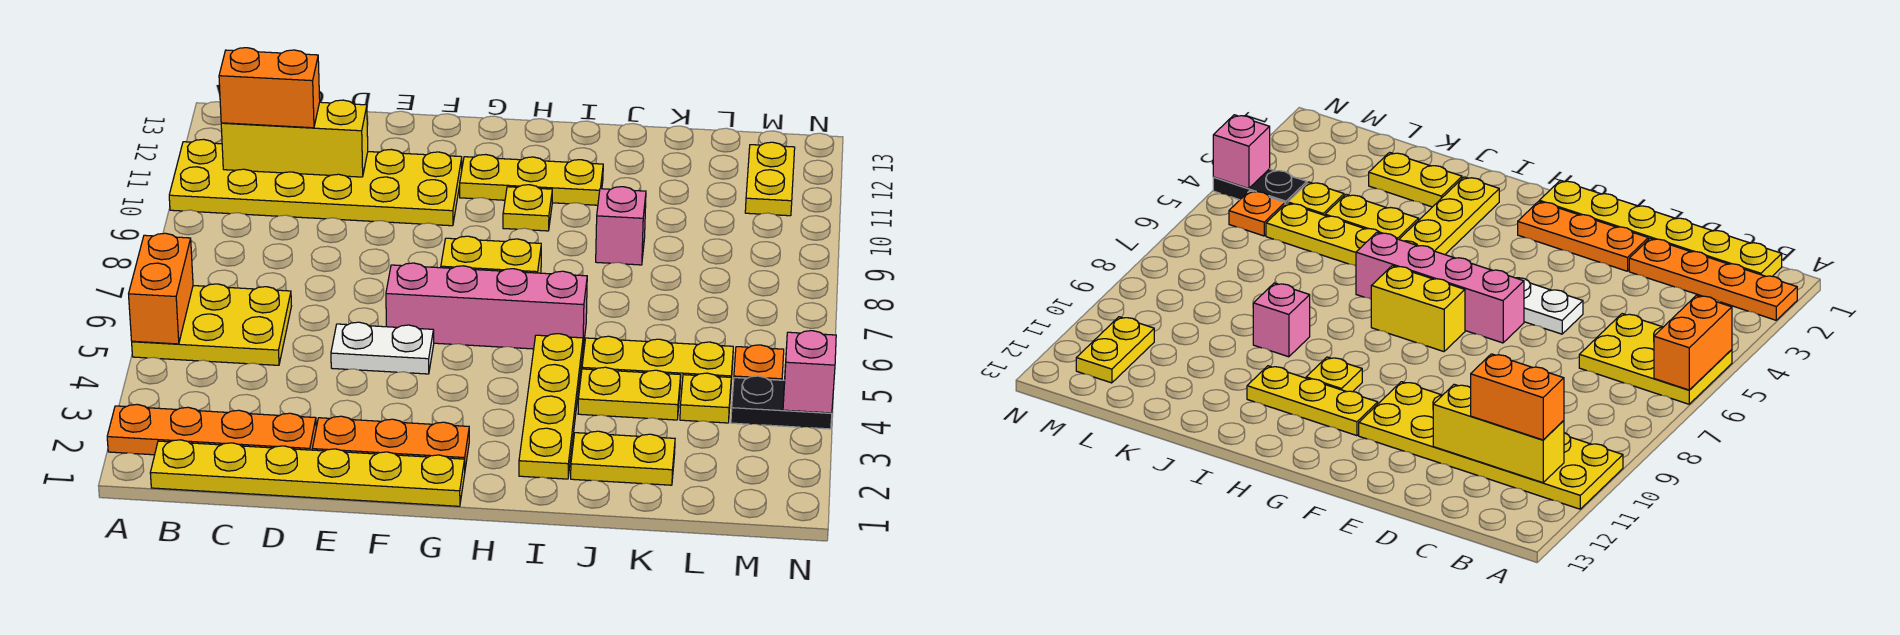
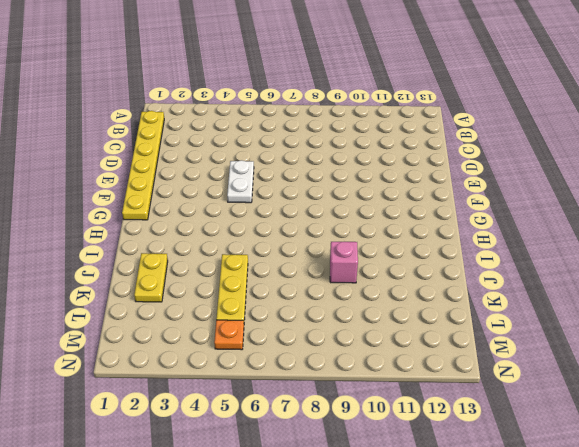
none -> orange 1x4 plate [107,404,316,455]
none -> yellow 2x3 plate [132,284,291,365]
none -> yellow 2x6 plate [169,139,462,226]

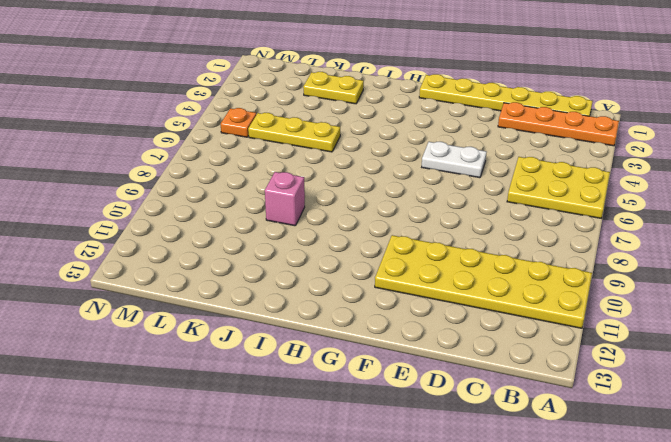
none -> orange 1x3 plate [312,416,469,468]
none -> pink 1x4 brick [386,263,587,349]
none -> yellow 1x2 brick [441,236,541,273]

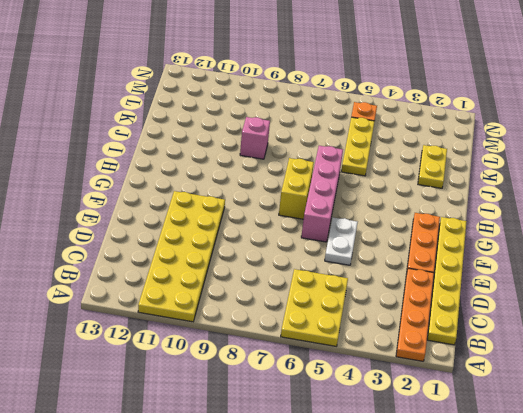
none -> yellow 1x3 plate [460,155,603,205]
none -> yellow 1x1 plate [503,185,552,231]
none -> yellow 1x4 plate [519,334,583,479]

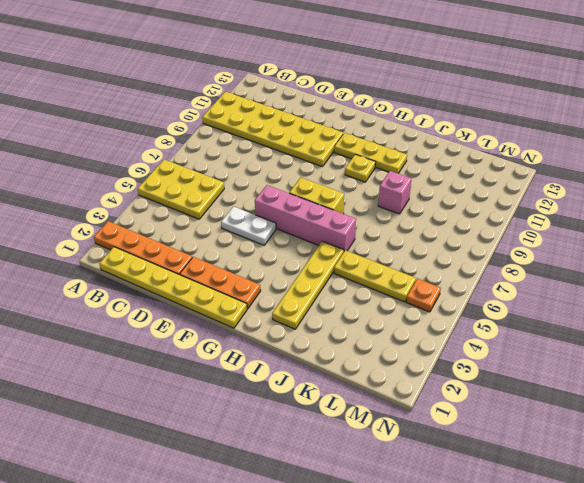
none -> yellow 1x2 plate [571,431,675,485]
none -> yellow 1x2 plate [578,367,681,420]
none -> yellow 1x1 plate [680,373,731,423]

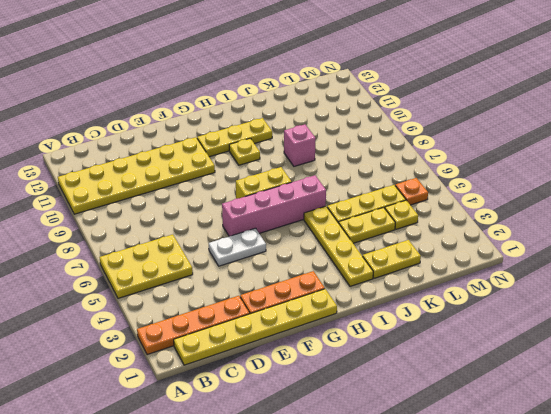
none -> black 1x2 plate [731,376,832,429]
none -> yellow 1x2 plate [745,142,795,216]
none -> orange 1x2 brick [129,233,193,344]

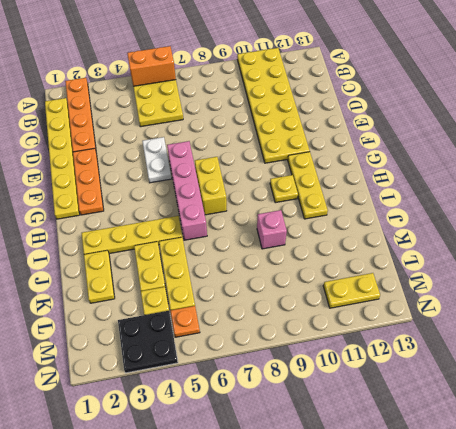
black 2x2 plate [118,311,178,373] -> black 1x2 plate [731,376,832,429]
none -> yellow 1x3 brick [221,100,368,177]
none -> pink 1x1 brick [783,331,836,413]
none -> orange 1x2 brick [219,48,320,128]

